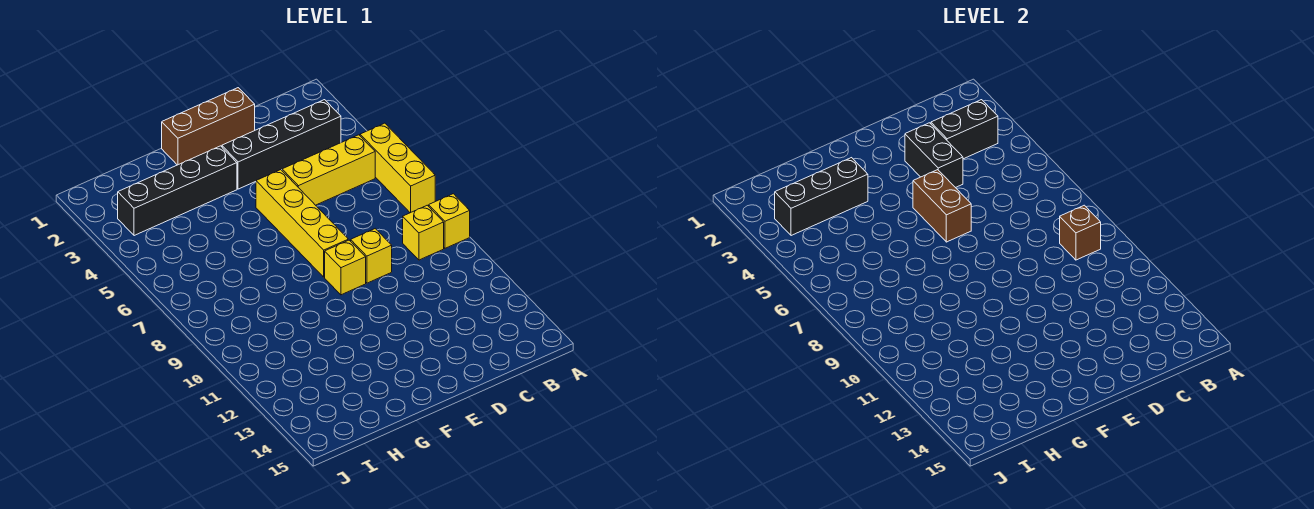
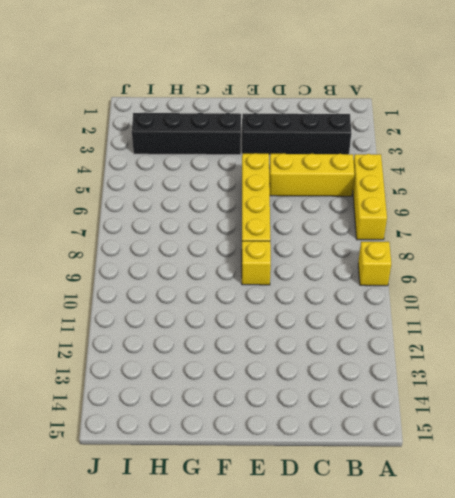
none -> yellow 1x1 brick [403,205,444,260]
none -> brown 1x3 brick [162,88,255,165]
none -> yellow 1x1 brick [351,229,392,283]

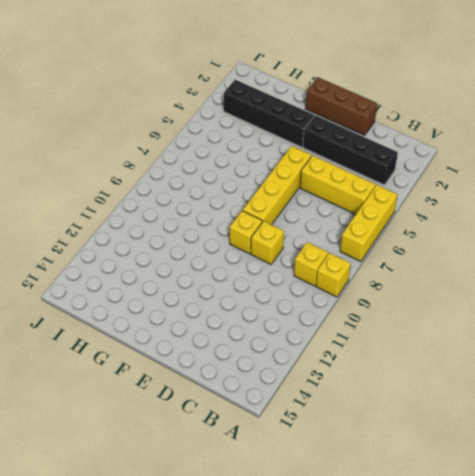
none -> black 1x2 brick [931,100,998,159]
none -> brown 1x1 brick [1060,205,1101,260]
none -> black 1x2 brick [905,123,963,188]

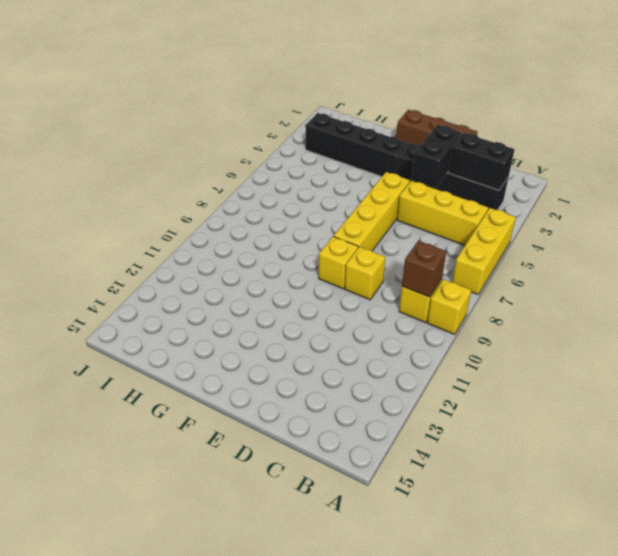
none -> brown 1x2 brick [913,170,971,242]
none -> black 1x3 brick [775,158,868,236]

